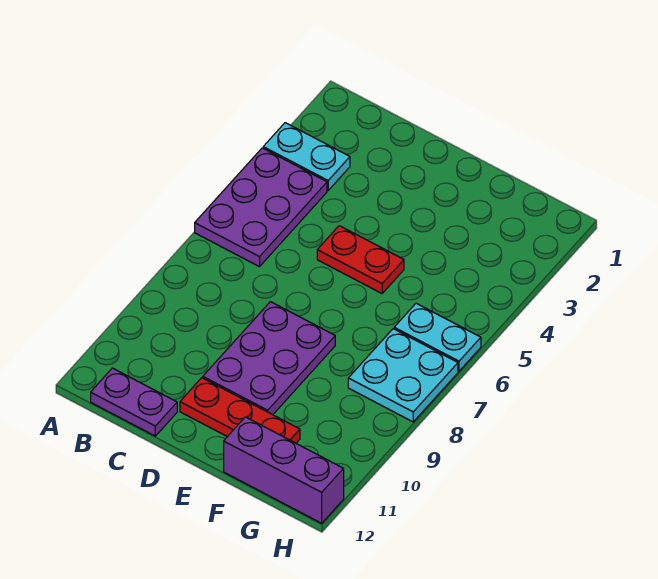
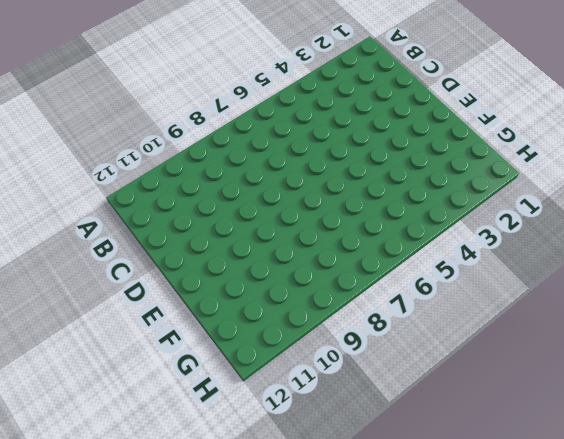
none -> cyan 1x2 plate [263,123,350,190]
none -> purple 2x3 plate [195,148,327,267]

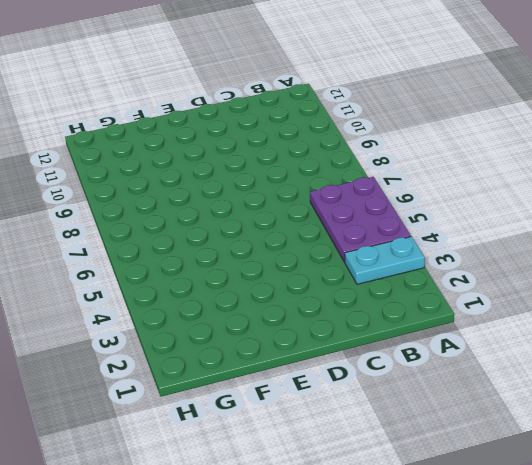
none -> purple 1x2 plate [91,368,177,436]
none -> red 1x2 plate [317,226,404,293]

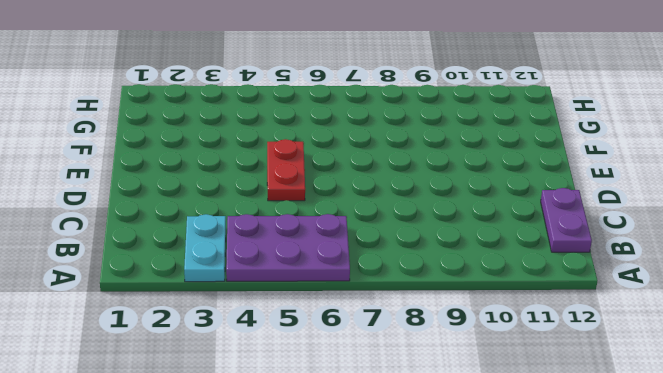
none -> purple 2x3 plate [203,302,335,415]
none -> red 1x3 plate [180,378,300,443]

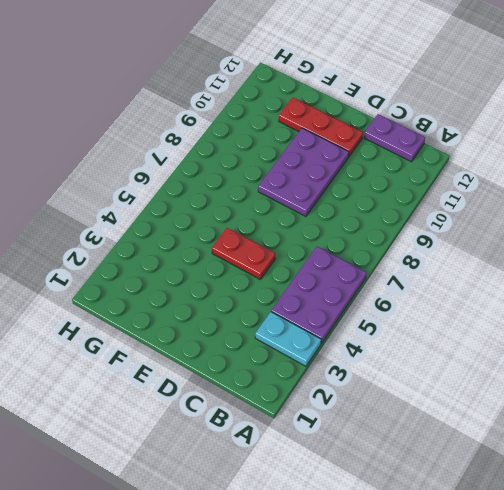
none -> purple 1x3 brick [224,417,344,523]
none -> cyan 1x2 plate [394,303,481,371]

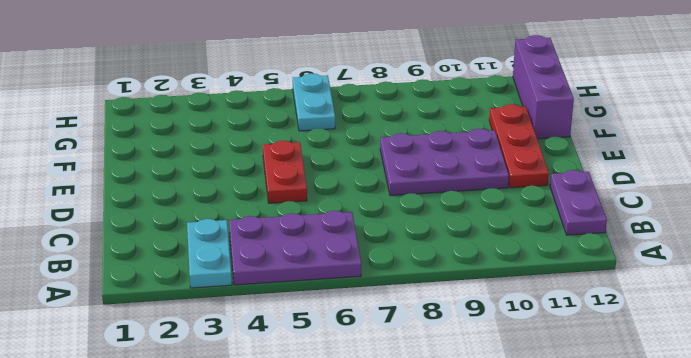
none -> cyan 2x2 plate [348,329,458,422]

